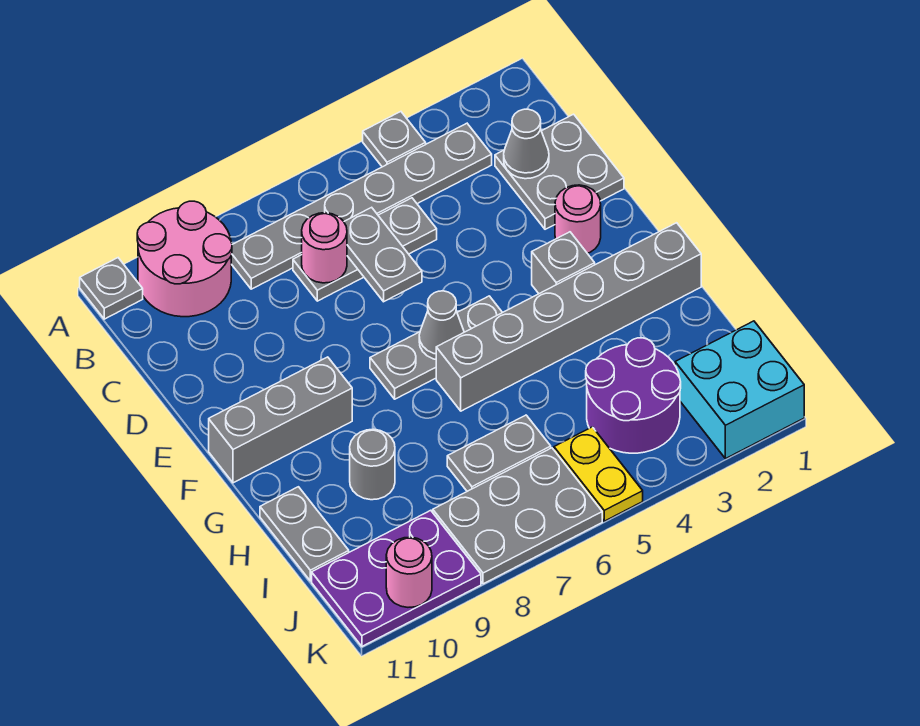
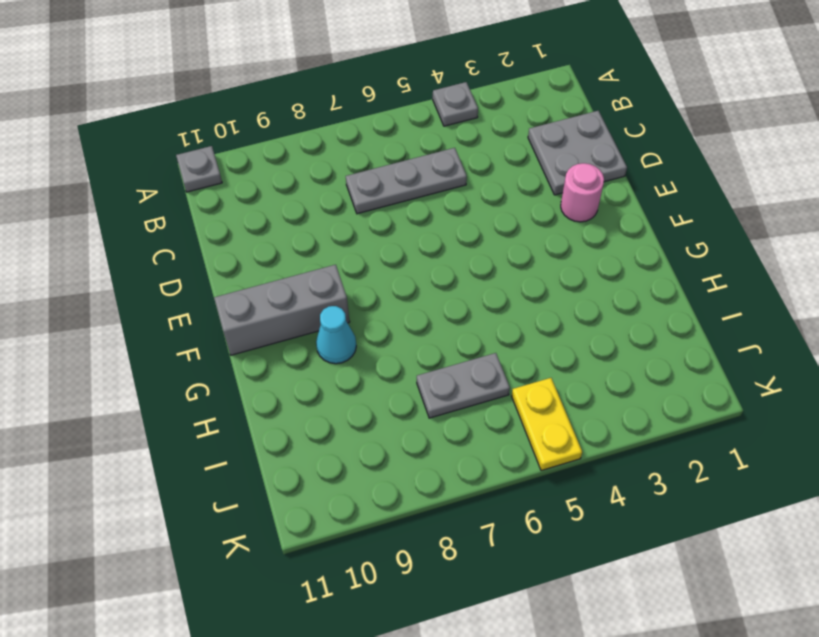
cyan 1x1 cone [316,306,356,364] -> none
none -> pink 2x2 round brick [137,201,232,317]
none -> grey 1x6 plate [231,123,492,289]
none -> grey 1x1 brick [532,232,595,294]

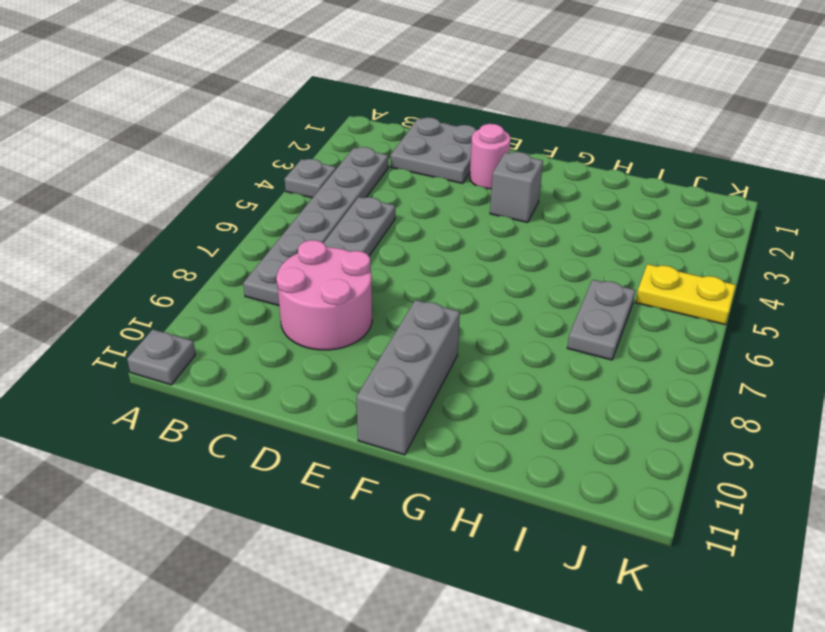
pink 2x2 round brick [276,240,372,350] -> pink 2x2 round brick moved to [137,201,232,317]
none -> grey 1x3 plate [370,296,502,399]
none -> grey 1x6 brick [436,223,701,411]
none -> grey 1x1 round brick [350,429,395,500]

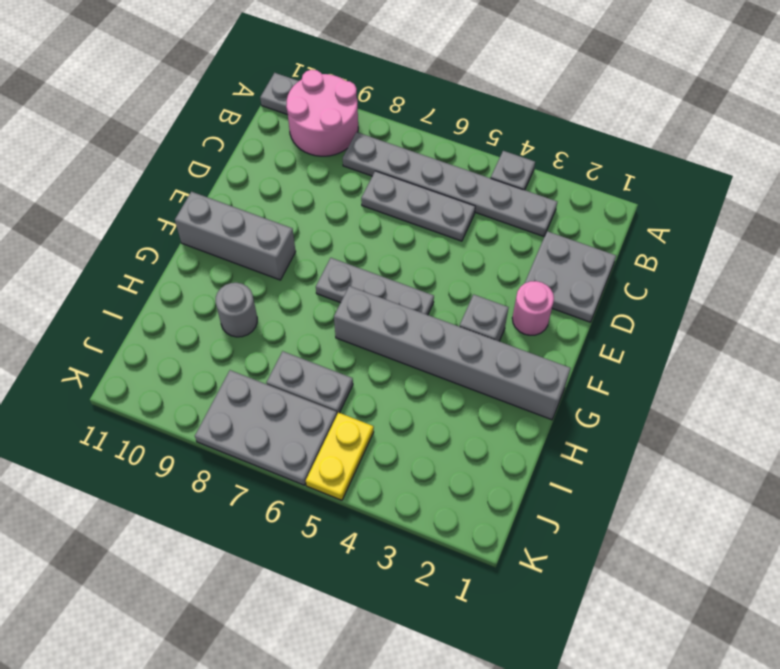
none -> grey 1x2 plate [260,487,349,581]
none -> purple 2x2 round brick [586,338,681,453]
none -> cyan 2x2 brick [675,321,804,459]

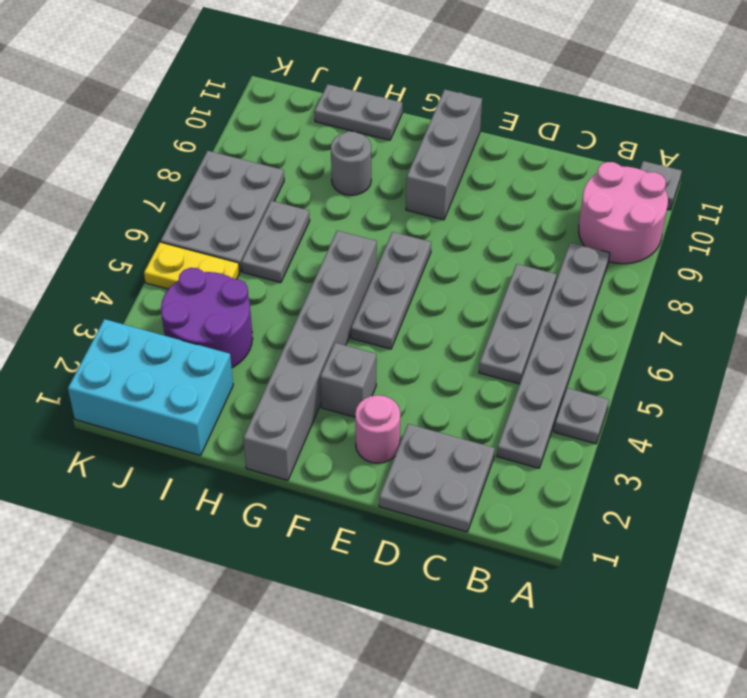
cyan 2x3 brick [68,319,233,455] -> cyan 2x2 brick [675,321,804,459]
none -> purple 2x3 plate [312,510,481,646]
none -> grey 1x1 cone [504,109,549,179]
none -> grey 1x2 plate [344,207,422,302]

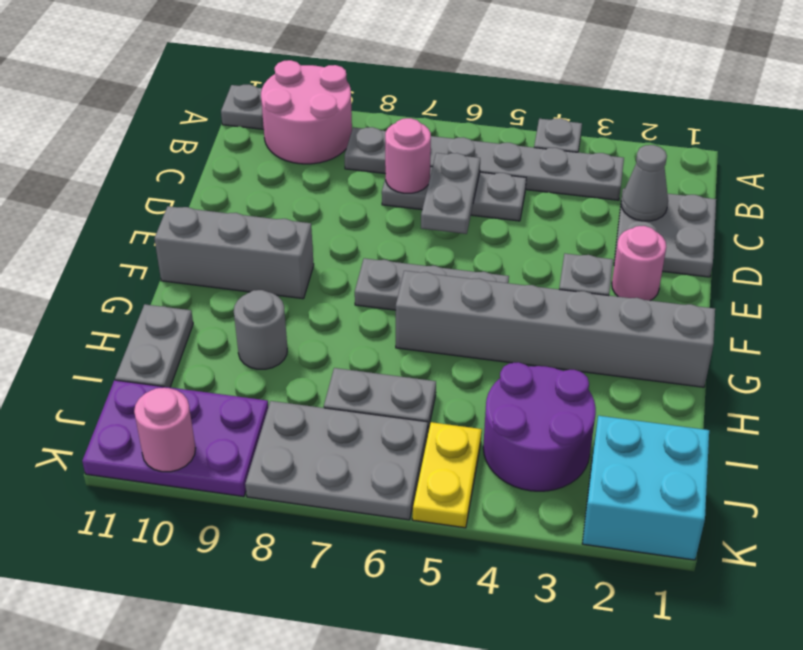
none -> grey 1x1 cone [419,291,464,359]

